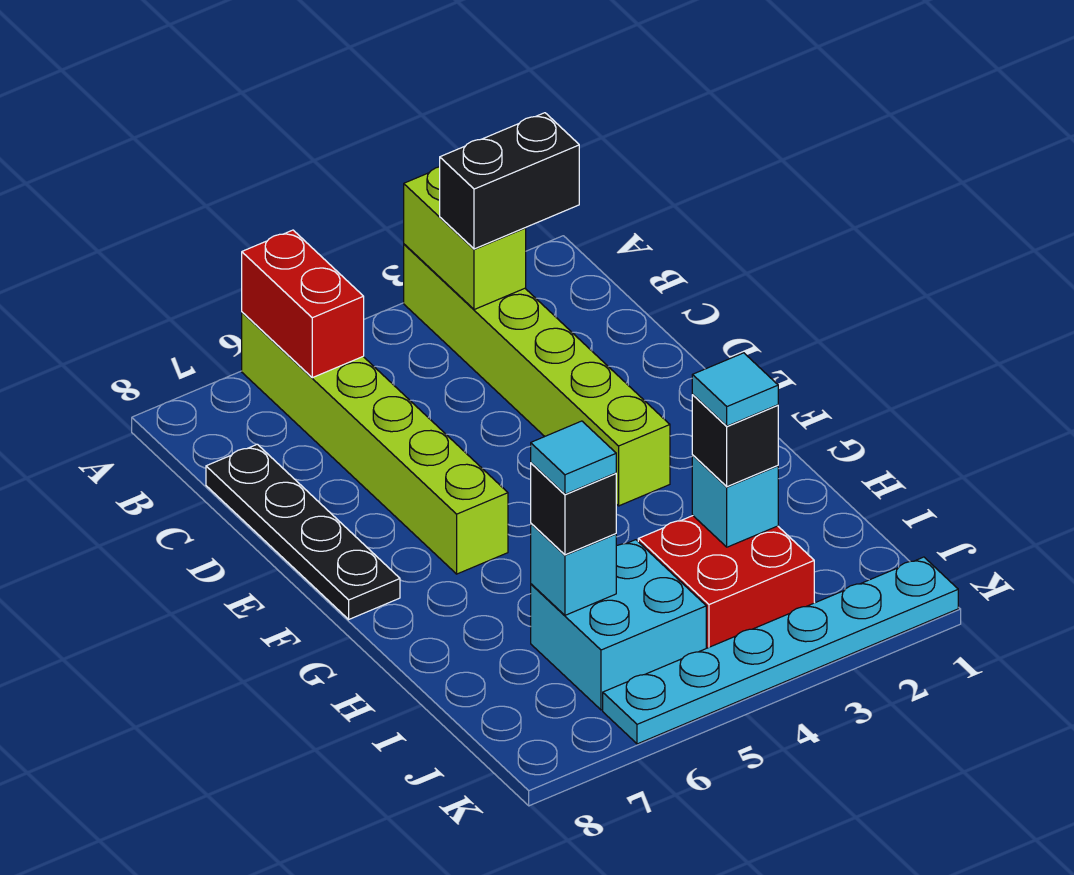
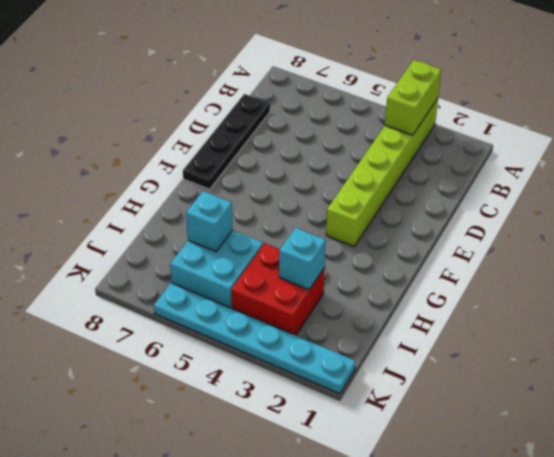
none -> lime 1x6 brick [242,312,508,574]
none -> red 1x2 brick [242,230,364,378]
none -> black 1x2 brick [440,113,579,249]

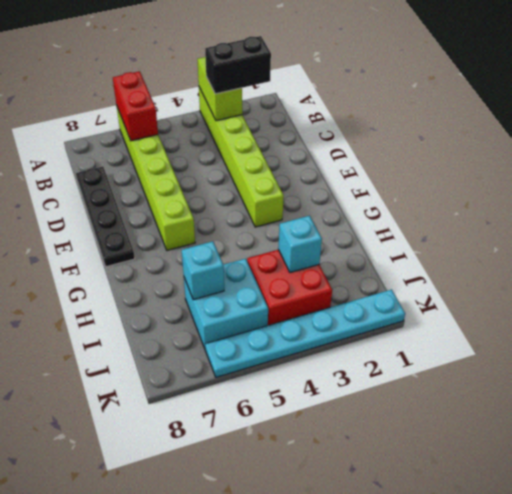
none -> black 1x1 brick [692,395,778,487]
none -> black 1x1 brick [531,463,616,555]
none -> cyan 1x1 tile [692,353,778,426]

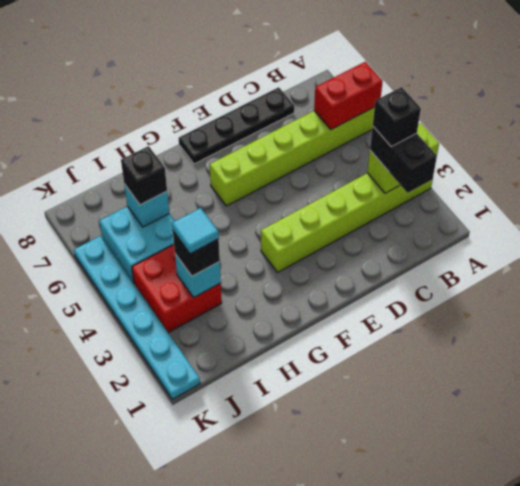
black 1x1 brick [373,87,421,146] -> none
none -> cyan 1x1 tile [531,421,616,494]

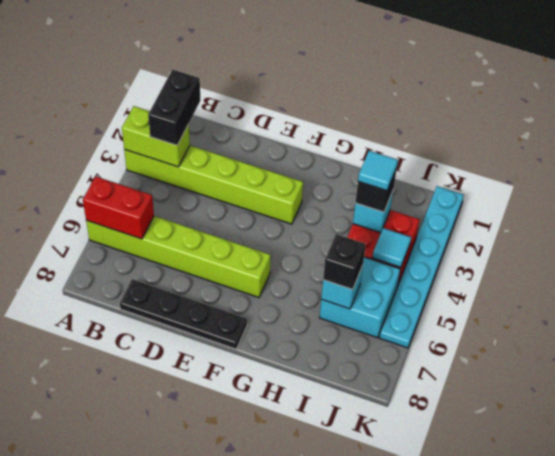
cyan 1x1 tile [373,228,411,267] -> cyan 1x1 tile moved to [531,421,616,494]

